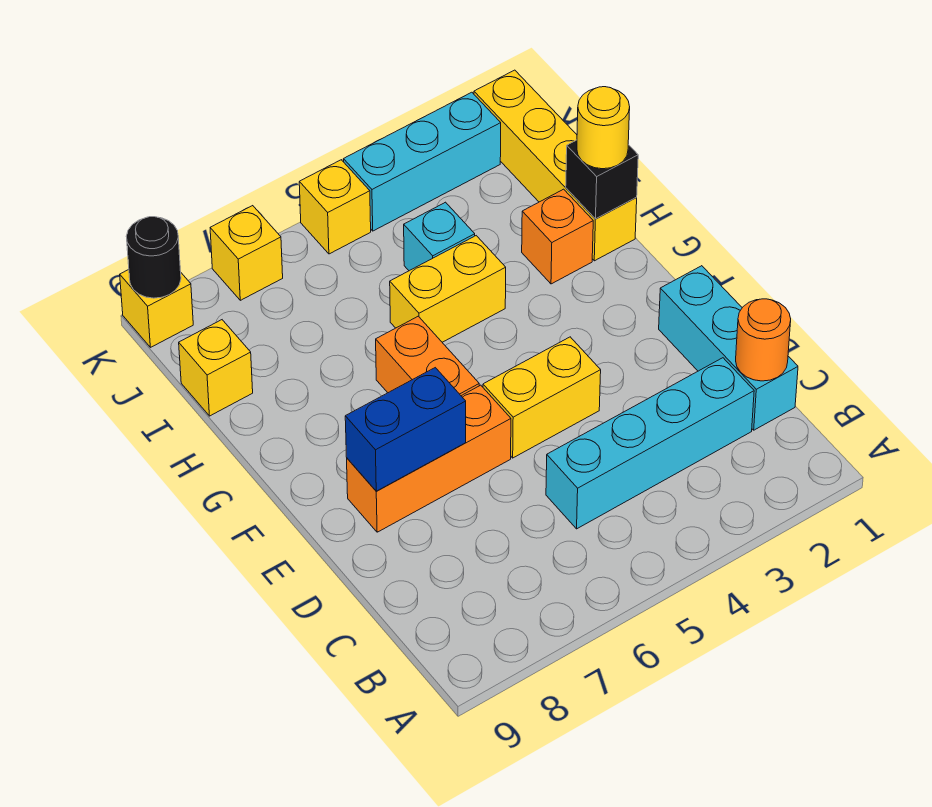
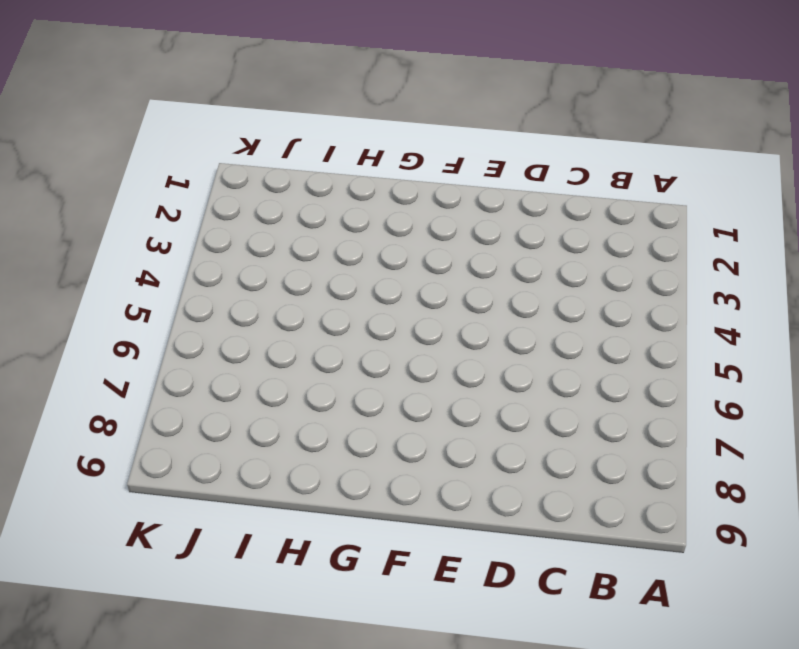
none -> cyan 1x3 brick [659,266,798,430]
none -> cyan 1x4 brick [546,358,754,529]
none -> yellow 1x2 brick [483,337,601,458]

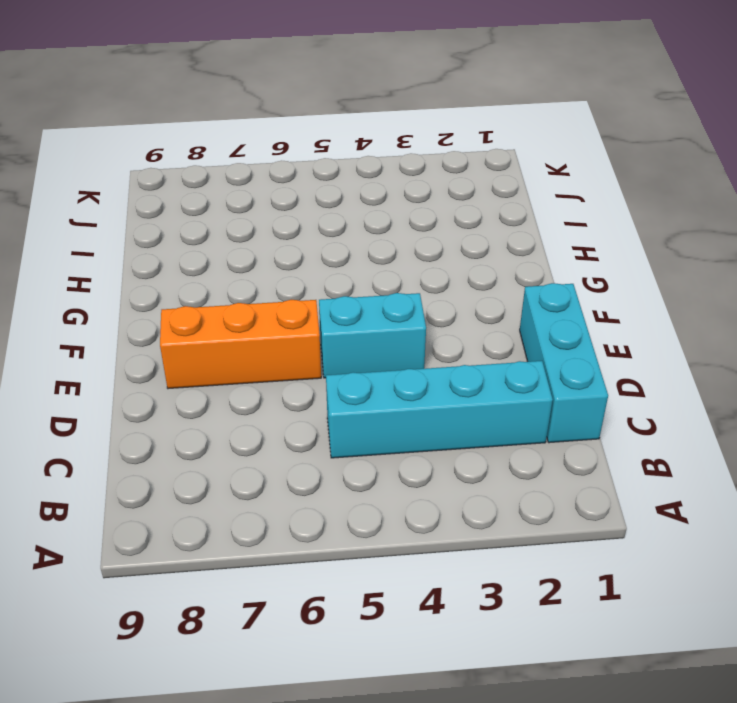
cyan 1x2 brick [319,293,426,378] -> yellow 1x2 brick [483,337,601,458]
none -> orange 1x2 brick [376,316,479,396]
none -> yellow 1x4 brick [474,70,637,261]
none -> orange 1x1 brick [522,189,593,284]

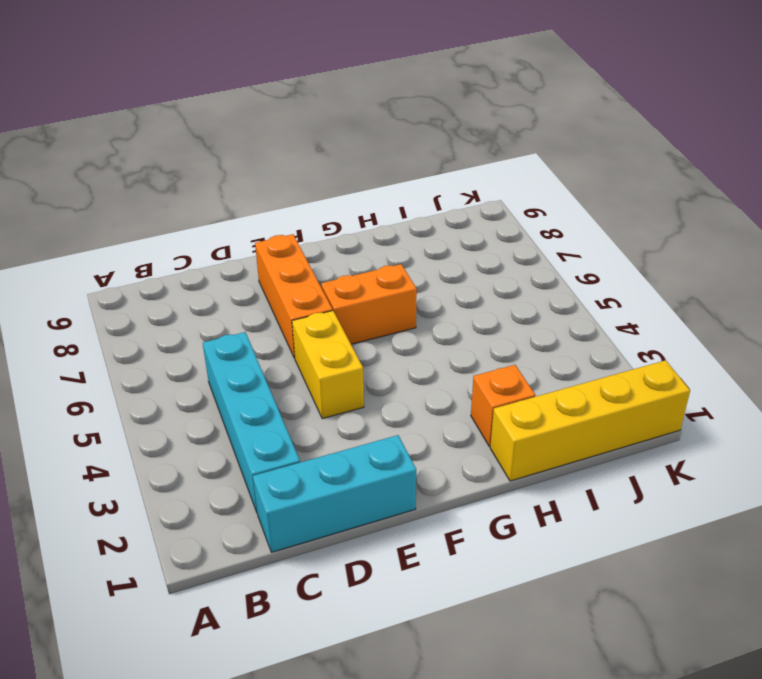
none -> yellow 1x2 brick [390,236,506,342]
none -> cyan 1x1 brick [404,202,475,271]
none -> yellow 1x1 brick [179,320,253,416]

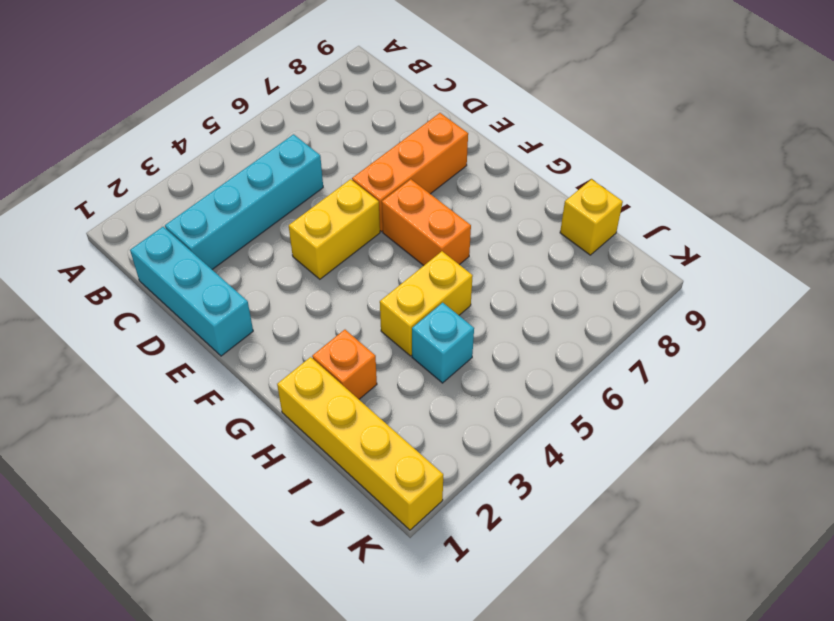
none -> cyan 1x3 brick [343,92,501,231]
none -> yellow 1x1 brick [299,160,371,254]
none -> yellow 1x1 brick [210,206,283,300]

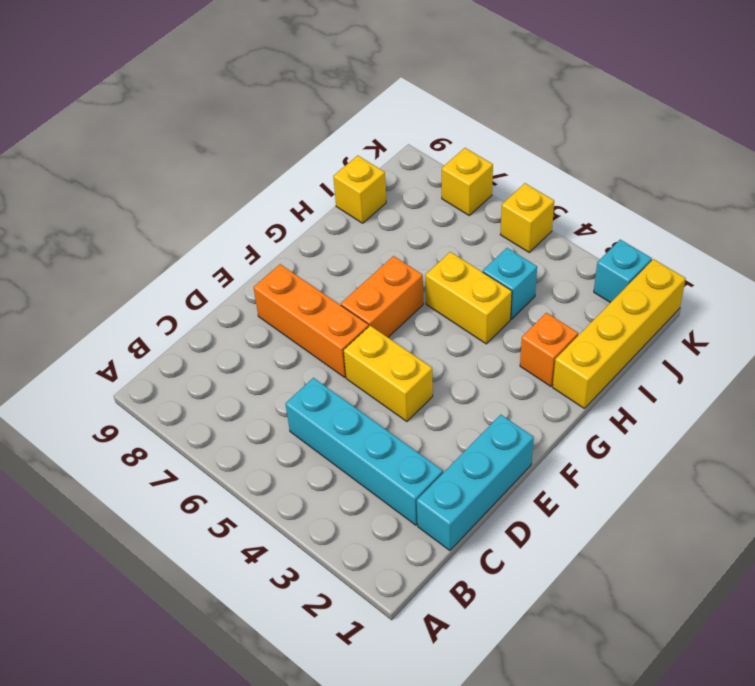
cyan 1x1 brick [594,240,652,303] -> cyan 1x3 brick [343,92,501,231]
none -> yellow 1x1 brick [120,270,193,347]
none -> orange 1x1 round brick [736,299,791,381]
none -> blue 1x2 brick [345,368,466,491]

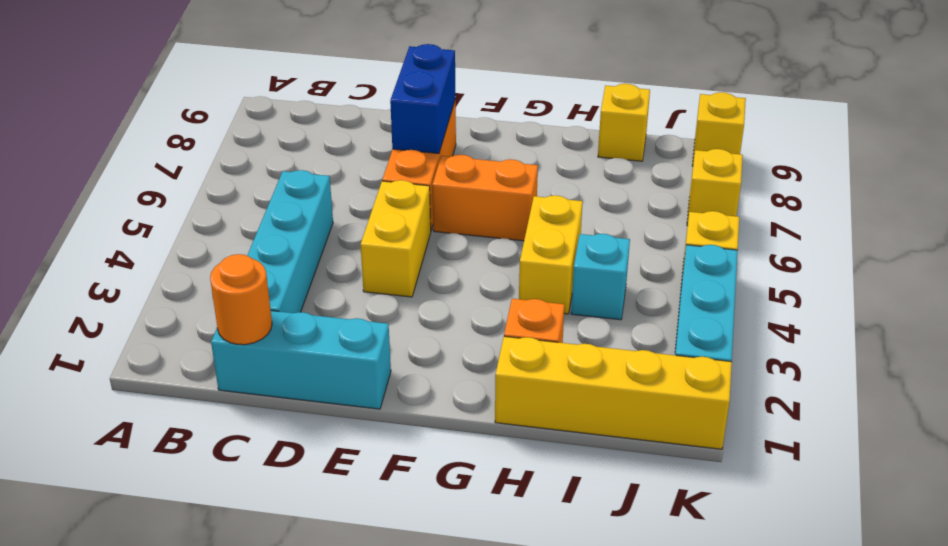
none -> black 1x1 brick [566,140,638,219]
none -> black 1x1 round brick [126,217,181,298]
none -> yellow 1x1 round brick [577,87,630,169]

